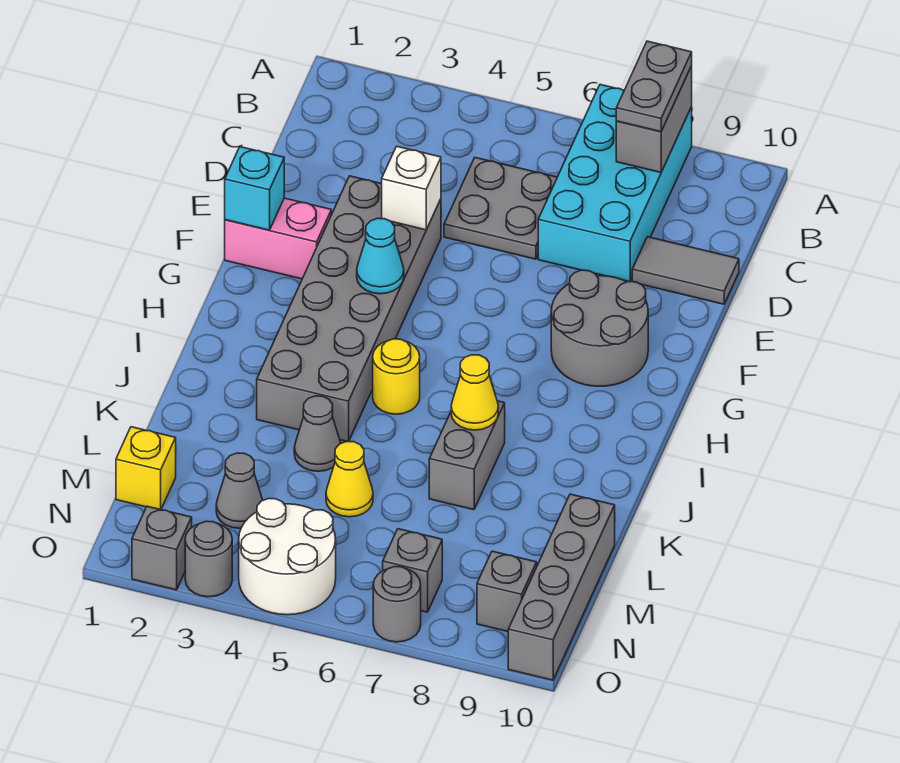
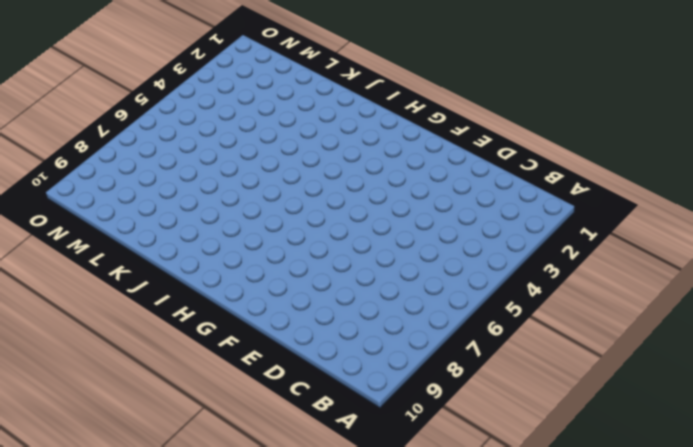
none -> cyan 2x4 brick [538,84,692,282]
none -> grey 2x2 plate [444,158,557,259]
none -> grey 1x2 tile [632,237,739,304]

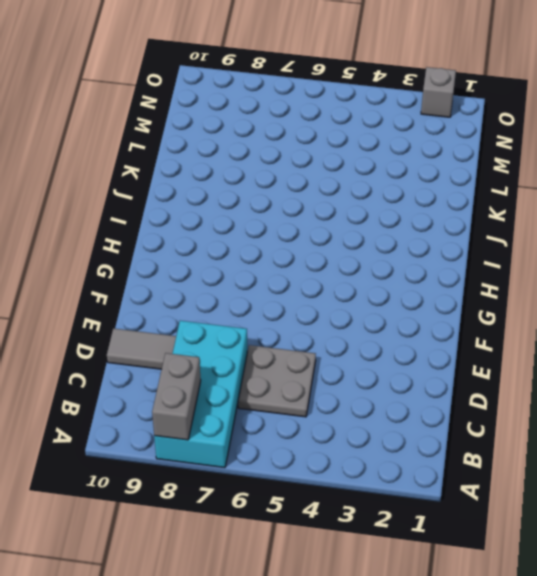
none -> grey 2x6 brick [257,176,441,442]
none -> pink 1x2 brick [225,198,331,279]
none -> grey 2x2 round brick [551,270,648,386]

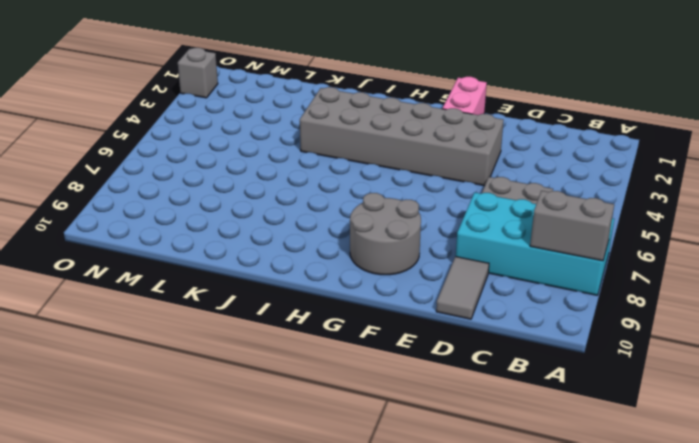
none -> yellow 1x1 round brick [373,339,420,414]
none -> grey 1x2 brick [429,401,505,510]
none -> grey 1x1 cone [294,396,341,471]

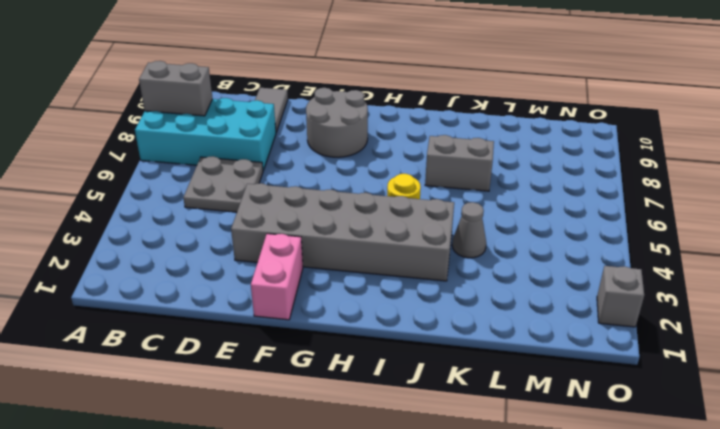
none -> yellow 1x1 cone [326,441,373,517]
none -> grey 1x4 brick [508,494,615,680]
none -> yellow 1x1 brick [116,427,176,510]

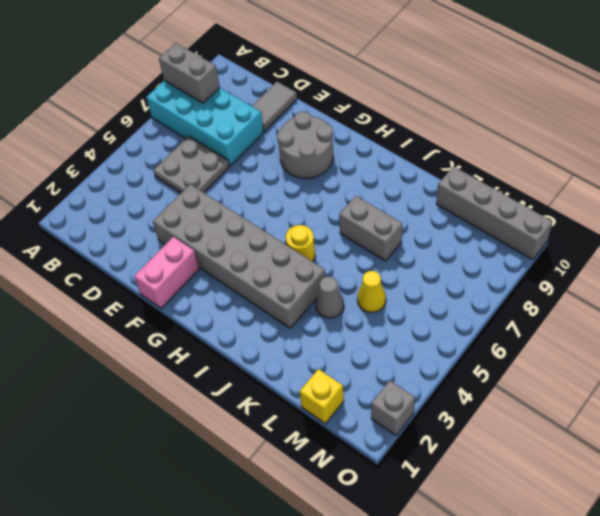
none -> grey 1x1 cone [216,453,263,528]
none -> white 2x2 round brick [239,499,336,615]
none -> grey 1x1 brick [383,529,442,612]

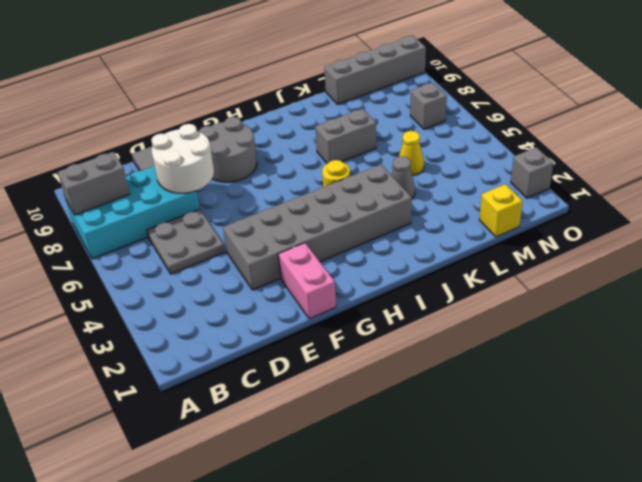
white 2x2 round brick [151,124,214,193] -> white 2x2 round brick moved to [239,499,336,615]
none -> grey 1x1 cone [216,453,263,528]
none -> grey 1x1 brick [477,551,537,632]
none -> grey 1x1 round brick [185,521,232,597]

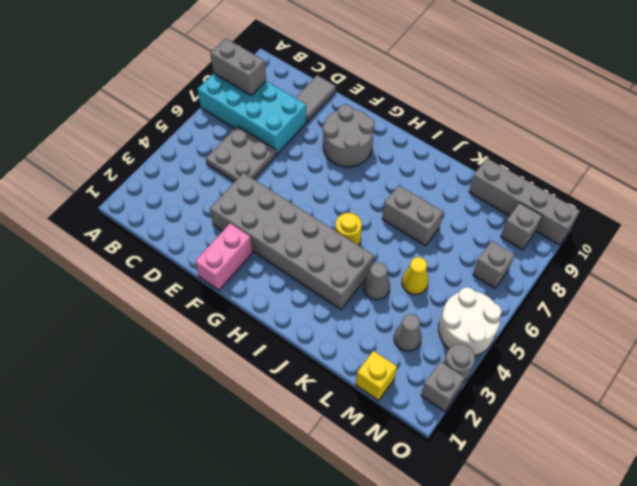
none -> grey 1x1 round brick [373,567,421,642]
none -> white 1x1 brick [382,146,441,230]
none -> cyan 1x1 brick [225,147,284,230]

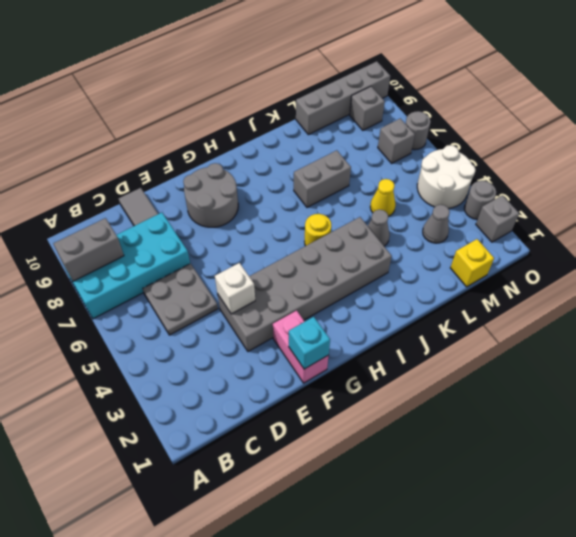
none -> cyan 1x1 cone [357,218,404,294]
none -> yellow 1x1 cone [451,355,498,430]
none -> grey 1x2 plate [616,41,692,132]

